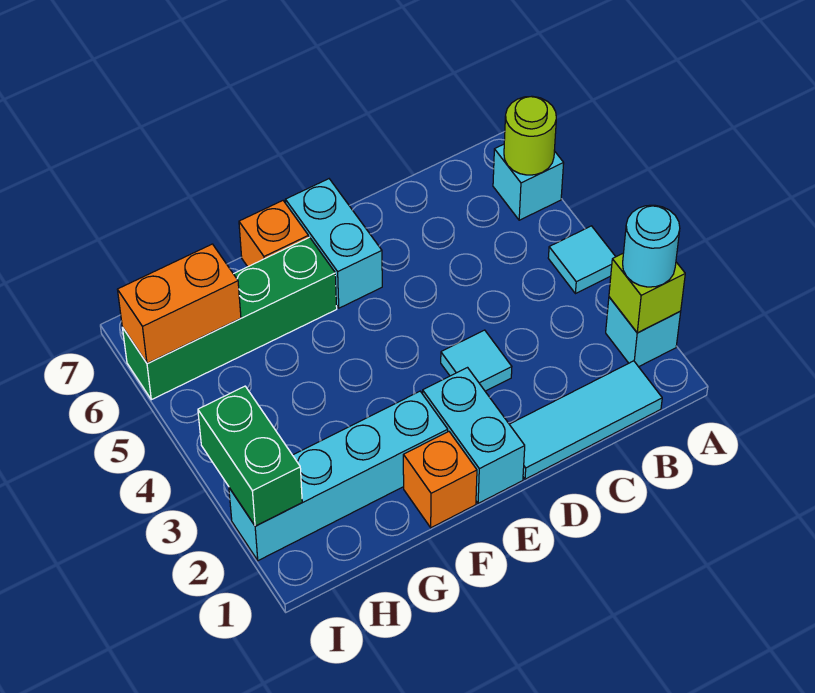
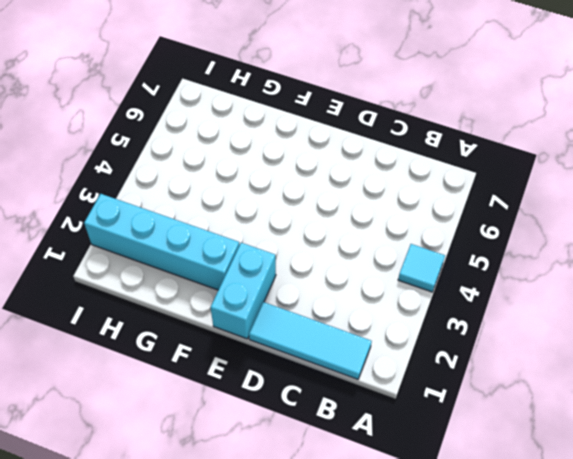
none -> cyan 1x1 brick [606,297,681,367]
none -> cyan 1x1 brick [493,144,564,220]
none -> cyan 1x1 tile [441,330,512,391]

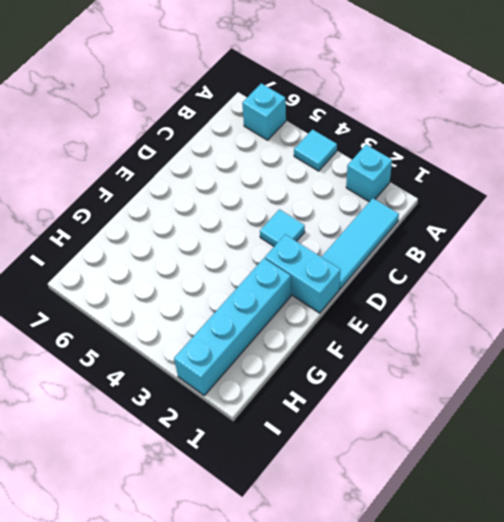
none -> cyan 1x2 brick [285,179,382,308]
none -> orange 1x1 brick [403,431,477,528]
none -> green 1x4 brick [122,237,337,400]

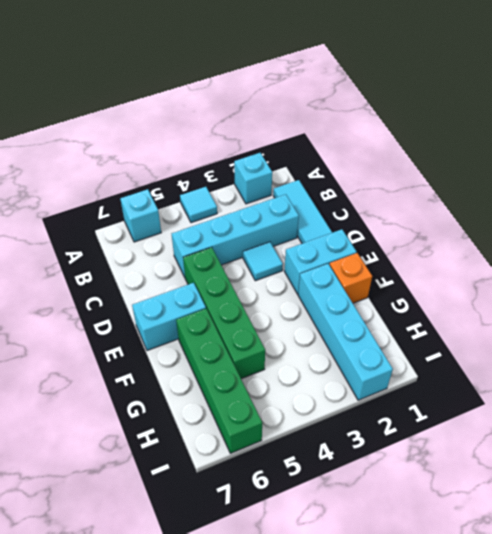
cyan 1x4 brick [172,194,299,277] -> none
green 1x4 brick [183,247,265,379] -> none
none -> orange 1x1 brick [239,201,309,267]
none -> lime 1x1 brick [609,254,685,333]
none -> lime 1x1 round brick [504,96,556,175]

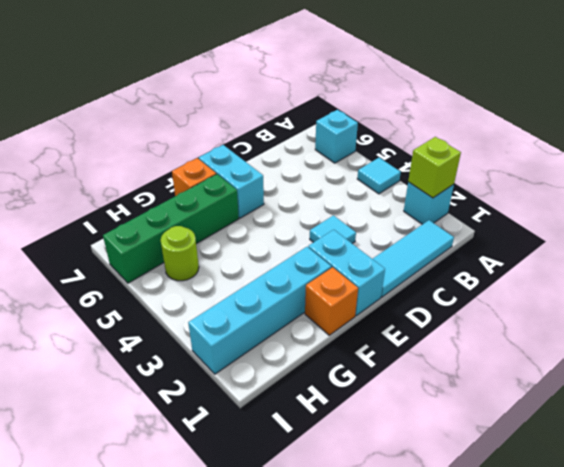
lime 1x1 round brick [161,226,199,281] -> lime 1x1 round brick moved to [504,96,556,175]
none -> orange 1x2 brick [117,244,241,364]
none -> green 1x2 brick [198,386,302,526]
none -> cyan 1x1 round brick [623,205,680,287]

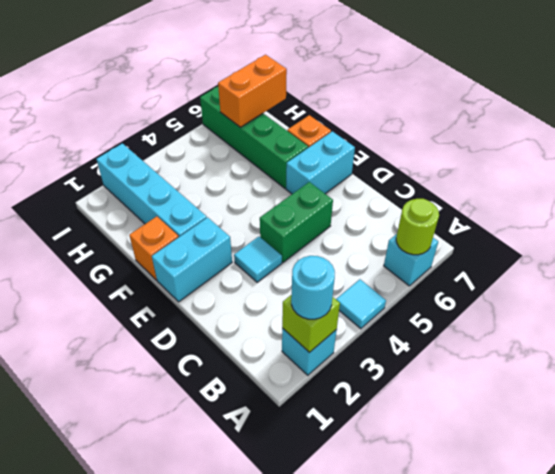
green 1x2 brick [260,182,333,262] -> green 1x2 brick moved to [198,386,302,526]
orange 1x2 brick [218,55,287,127] -> orange 1x2 brick turned to [117,244,241,364]
none -> cyan 1x3 tile [509,361,662,479]

